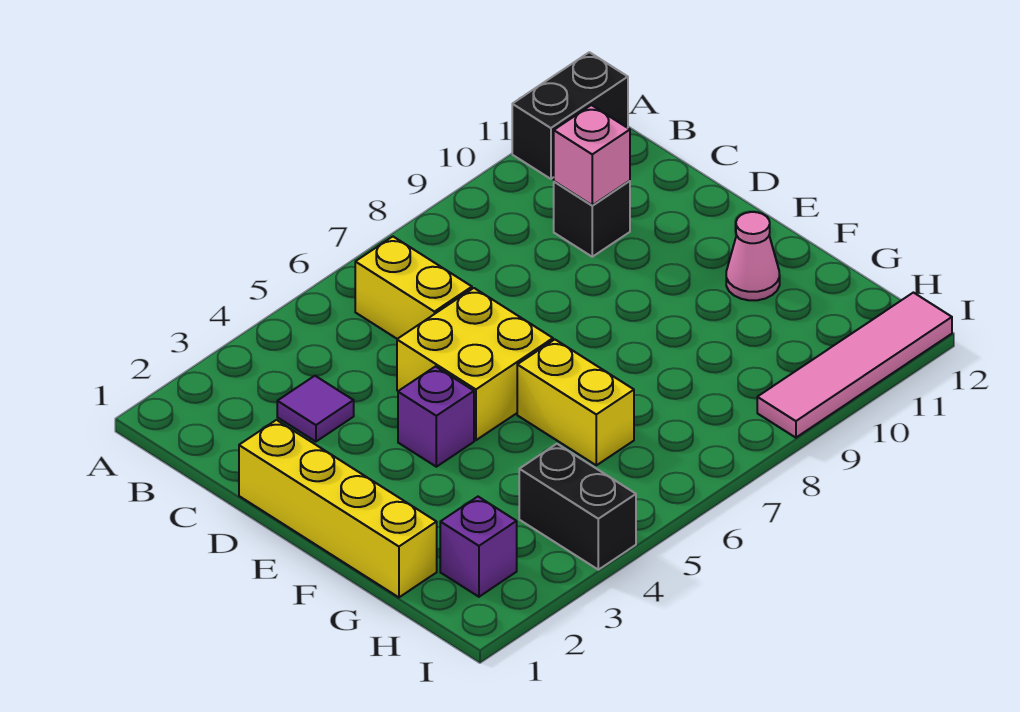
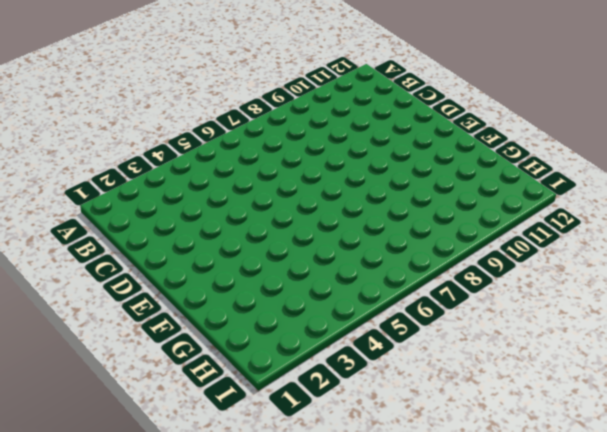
none -> black 1x2 brick [512,52,628,179]
none -> yellow 1x2 brick [355,237,472,339]
none -> purple 1x1 tile [277,376,354,442]

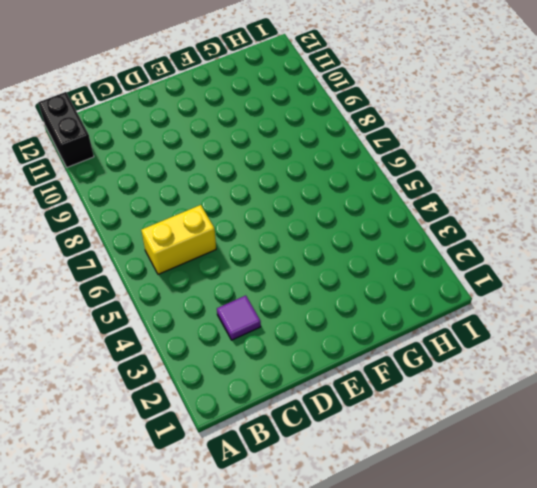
none -> black 1x1 brick [554,181,630,257]
none -> yellow 1x4 brick [239,420,437,597]
none -> yellow 2x2 brick [397,288,553,440]

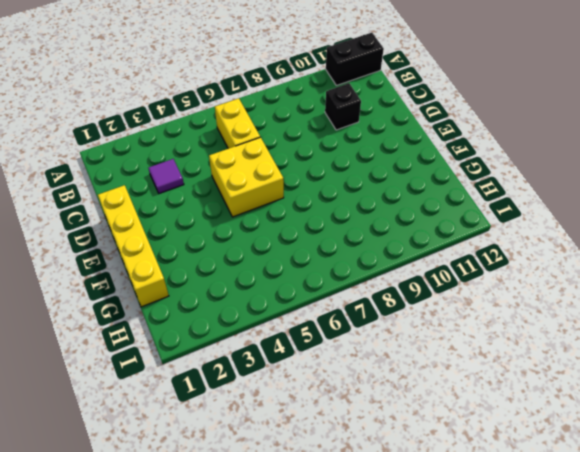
none -> purple 1x1 brick [398,367,474,467]
none -> yellow 1x2 brick [517,340,634,465]
none -> pink 1x1 cone [726,212,780,300]

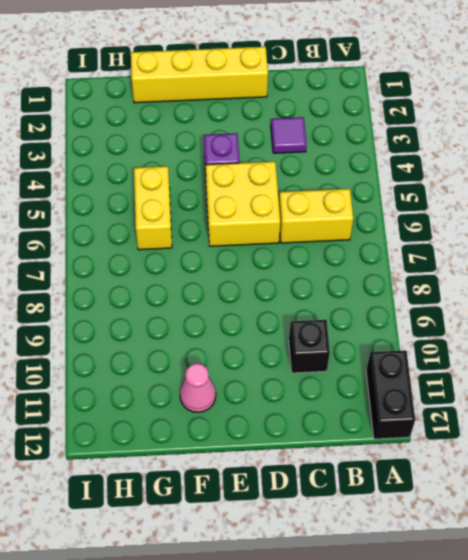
yellow 1x2 brick [134,166,172,250] -> yellow 1x2 brick turned to [517,340,634,465]
none -> purple 1x1 brick [440,497,517,597]
none -> black 1x2 brick [519,444,636,570]
none -> pink 1x4 tile [757,293,952,438]

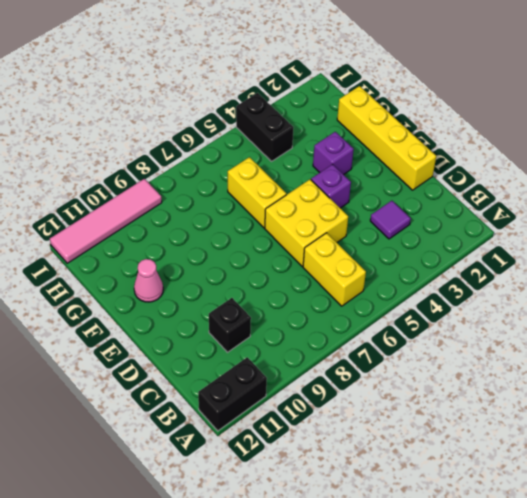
purple 1x1 brick [313,132,354,175] -> purple 1x1 brick moved to [440,497,517,597]
none -> pink 1x1 brick [554,105,630,205]

